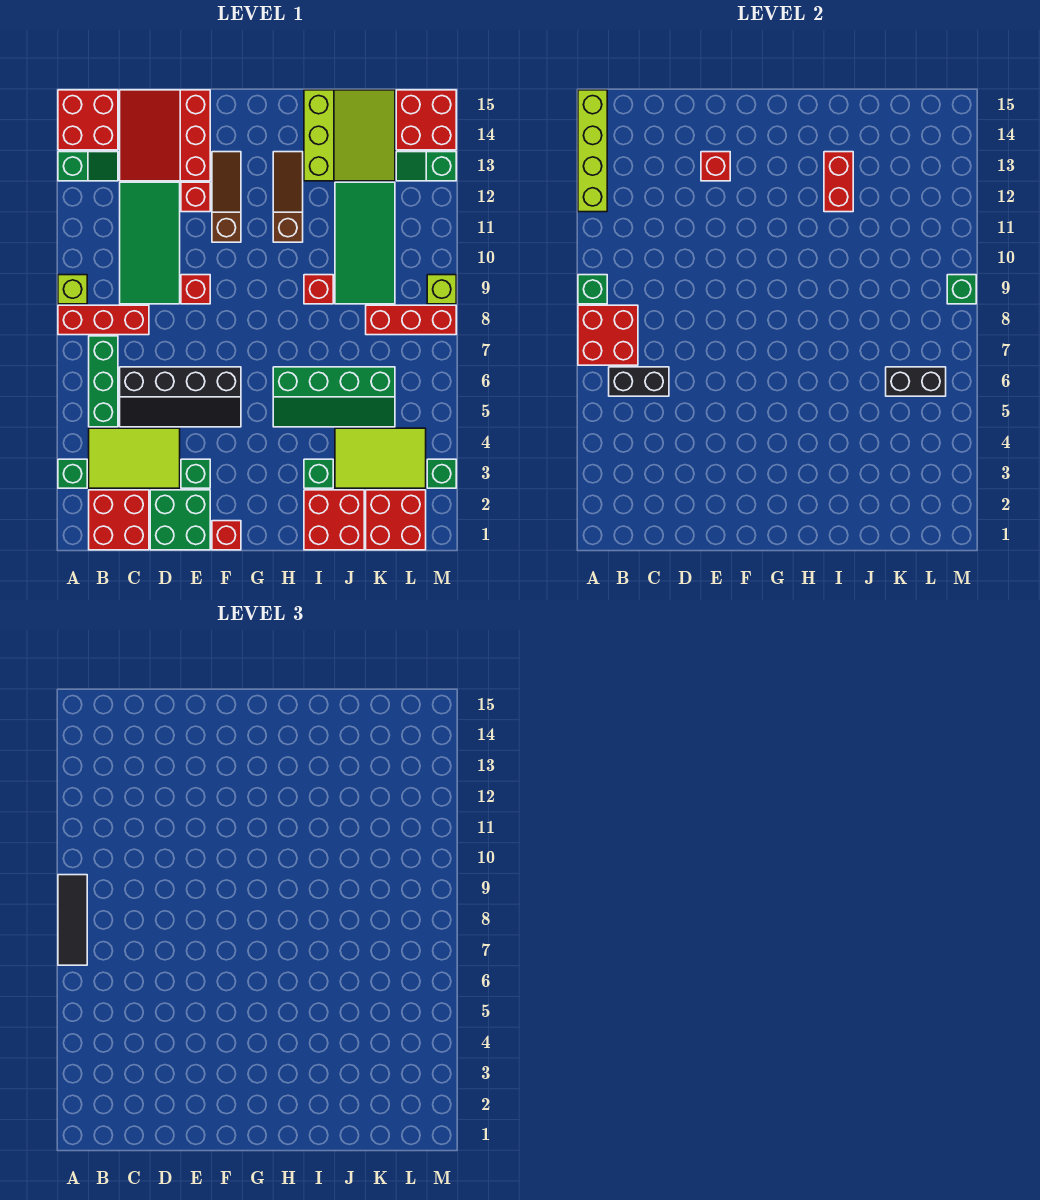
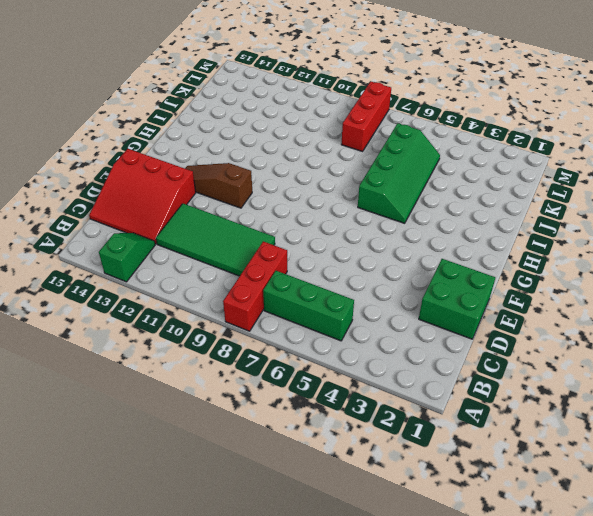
none -> green 1x1 brick [58,459,87,488]
none -> lime 1x1 brick [58,275,87,304]
none -> red 2x2 brick [58,90,118,150]
none -> red 2x2 brick [89,490,149,550]

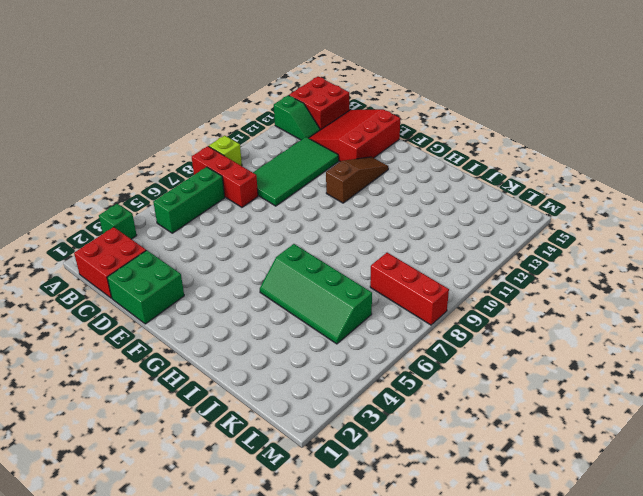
none -> lime 2x3 tile [89,428,180,488]
none -> black 2x4 slope [120,367,241,427]
none -> green 1x1 brick [181,459,210,488]
none -> red 1x1 brick [181,275,210,304]

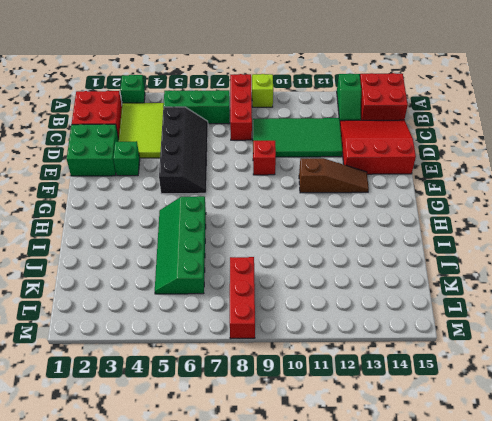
black 2x4 slope [159,107,208,194] -> black 2x4 slope turned to [120,367,241,427]
none -> red 1x1 brick [181,182,210,212]
none -> red 1x1 brick [212,521,241,550]
none -> brown 1x3 slope [273,152,303,242]
none -> red 2x2 brick [304,490,364,550]

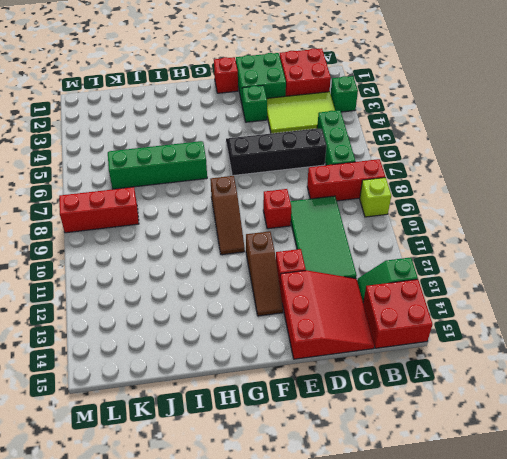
brown 1x3 slope [210,176,245,255] -> brown 1x3 slope moved to [273,152,303,242]
none -> red 2x2 brick [304,490,364,550]
none -> green 1x1 brick [304,459,333,488]
none -> red 1x1 brick [304,275,333,304]
none -> lime 3x3 slope [304,90,395,181]

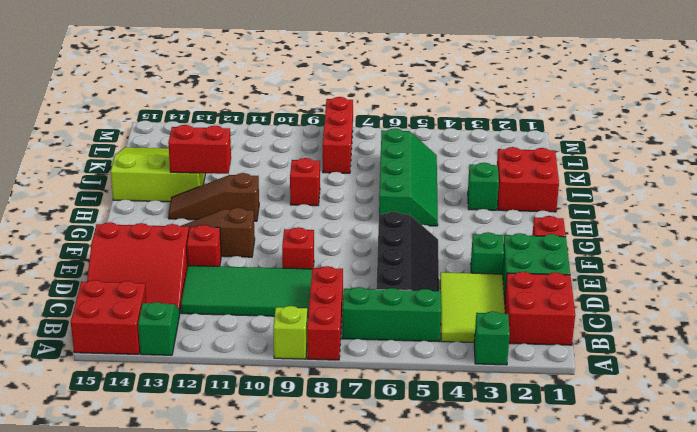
none -> lime 2x3 tile [335,428,426,488]
none -> green 2x4 tile [335,182,395,304]
none -> red 2x2 brick [366,490,426,550]
none -> green 1x2 slope [396,152,456,181]

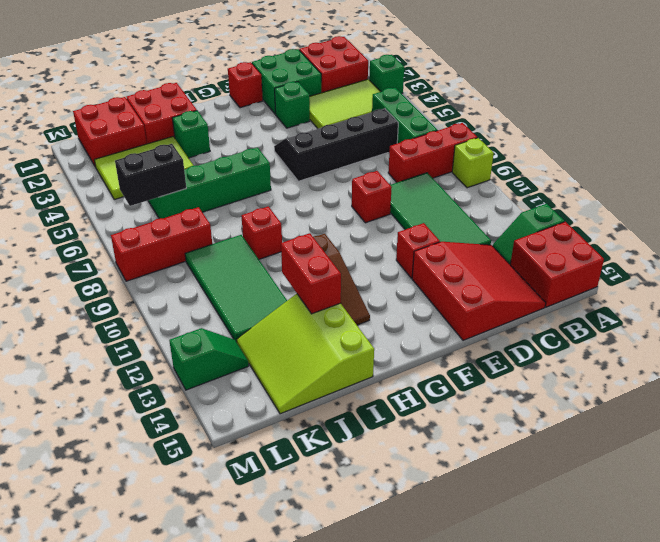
none -> brown 1x3 slope [212,152,241,242]
none -> red 2x2 brick [396,90,456,150]
none -> green 1x1 brick [427,459,456,488]
none -> lime 1x1 brick [427,275,456,304]

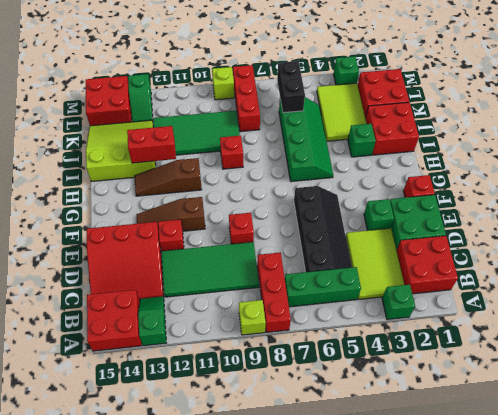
none -> red 2x2 brick [578,305,638,365]
none -> green 1x1 brick [578,275,607,304]
none -> lime 1x4 brick [578,90,607,212]
none -> black 1x2 brick [609,367,669,396]

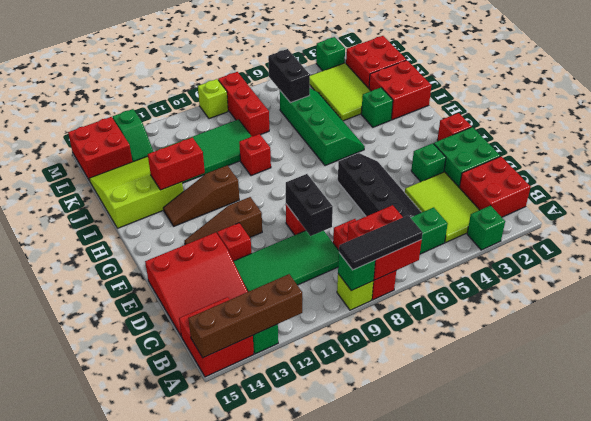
brown 1x4 brick [188,274,302,358] -> lime 1x4 brick [578,90,607,212]
black 1x2 brick [286,174,333,236] -> black 1x2 brick moved to [609,367,669,396]
none -> red 1x1 brick [701,152,730,181]
none -> green 1x1 brick [947,275,976,304]

